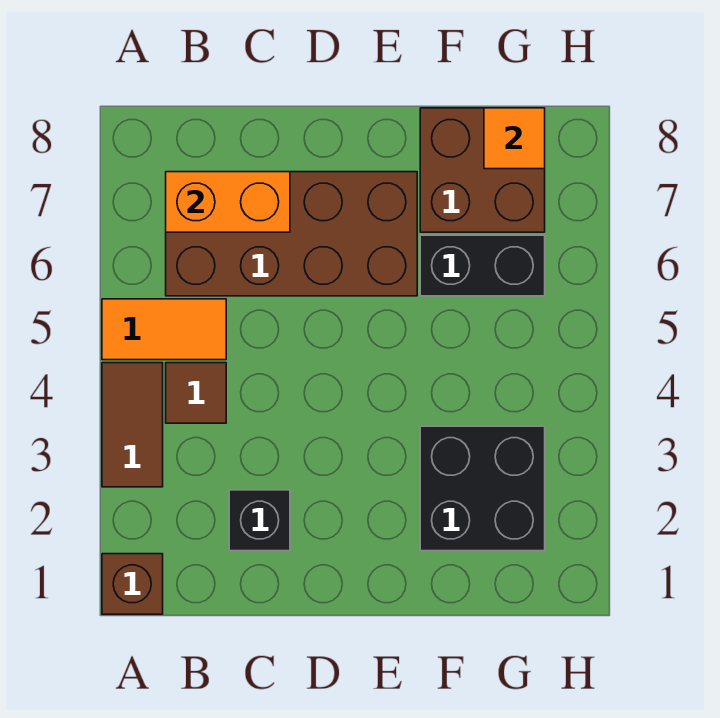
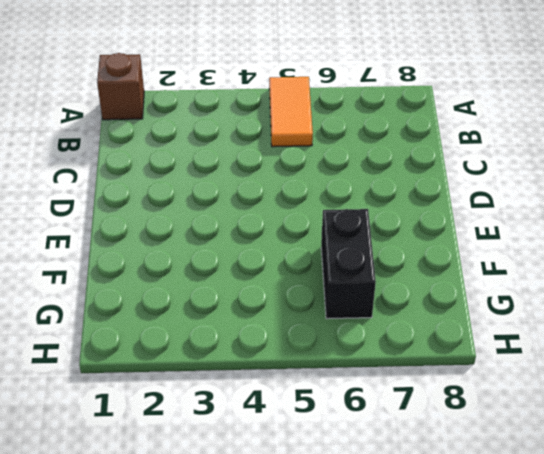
none -> brown 1x2 tile [102,363,163,487]
none -> brown 1x1 tile [166,363,226,423]

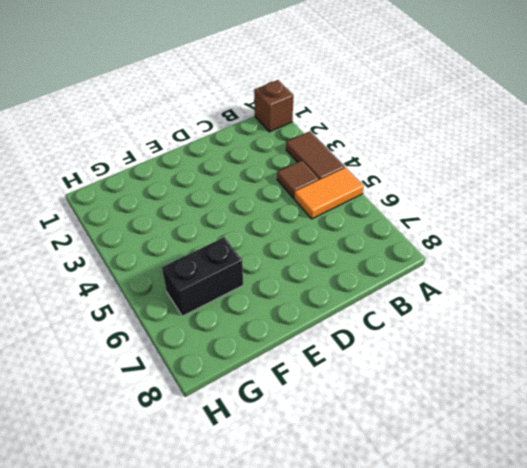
none -> brown 2x4 brick [166,172,417,296]
none -> black 1x1 brick [229,490,290,551]

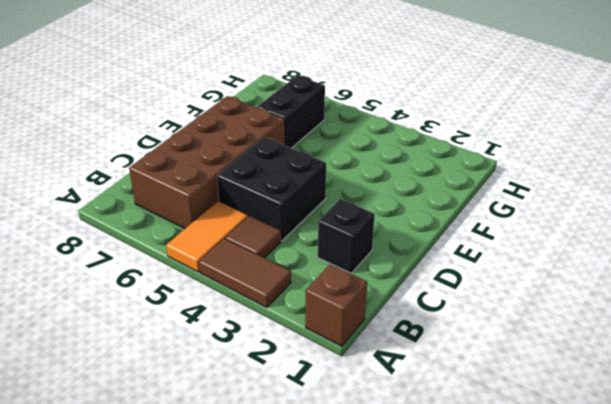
black 2x2 brick [217,137,326,241] -> black 2x2 brick moved to [420,426,545,551]
none -> brown 2x2 brick [420,108,545,232]
none -> orange 1x2 brick [166,172,290,232]

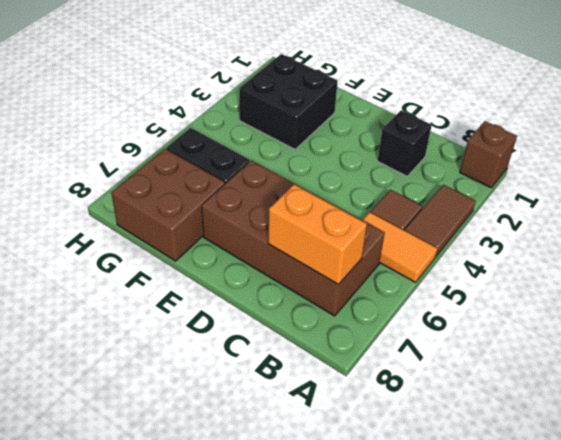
none -> orange 1x1 tile [484,108,545,169]

